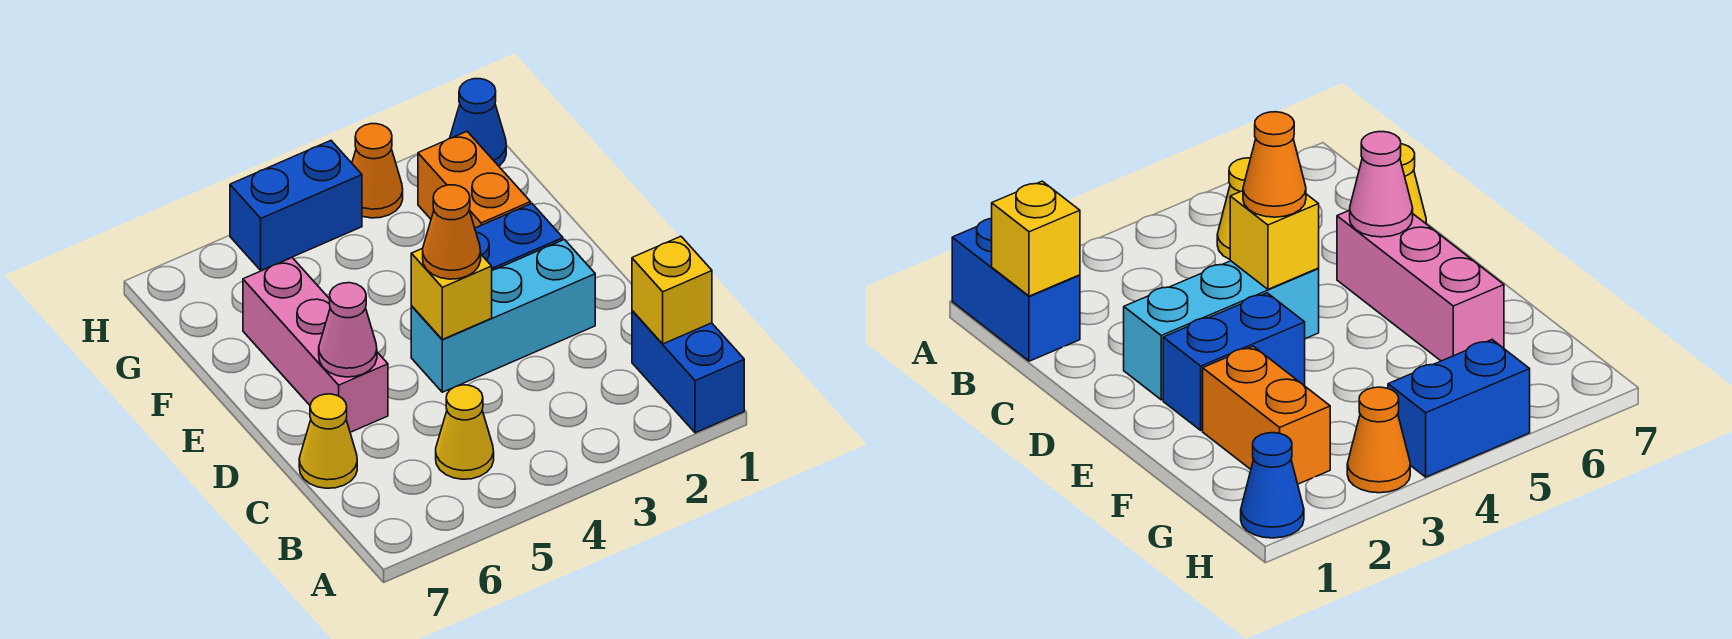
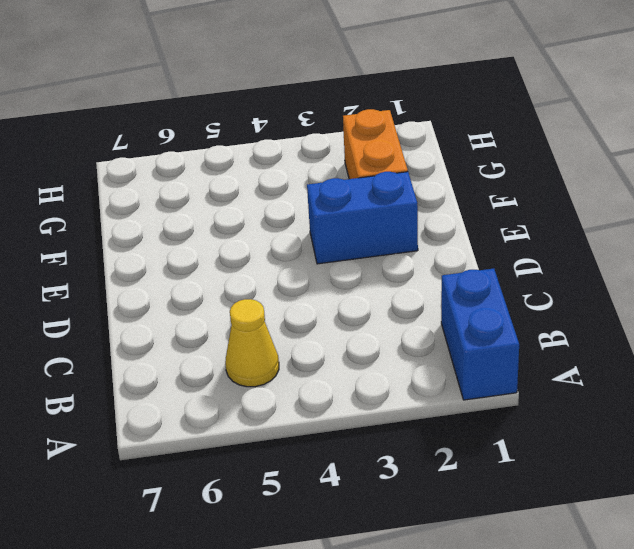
none -> yellow 1x1 cone [299,394,357,488]
none -> cyan 1x3 brick [411,240,595,392]
none -> pink 1x3 brick [243,258,388,432]

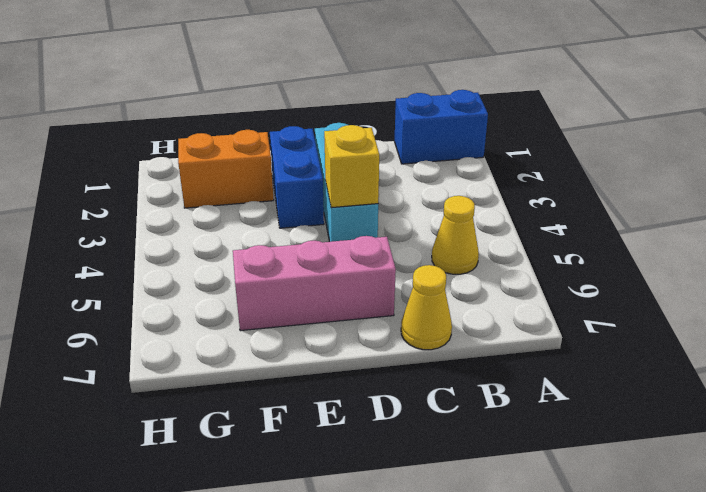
none -> blue 1x1 cone [450,79,506,166]
none -> orange 1x1 cone [352,124,403,218]
none -> blue 1x2 brick [230,141,362,271]

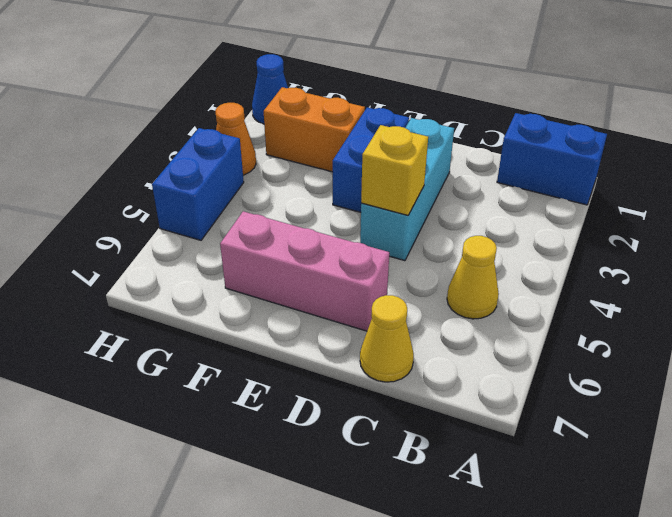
none -> yellow 1x1 brick [632,236,712,344]
none -> pink 1x1 cone [319,283,377,377]
none -> orange 1x1 cone [423,185,481,279]

